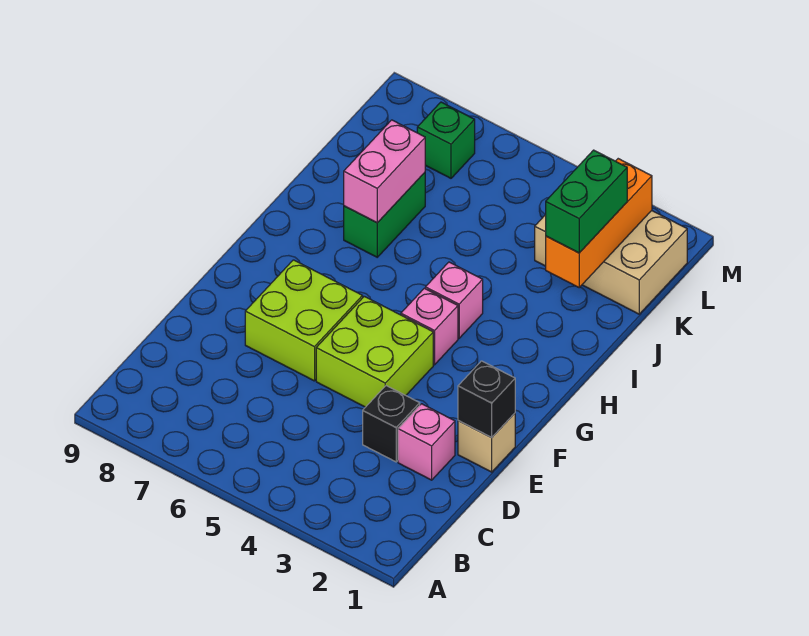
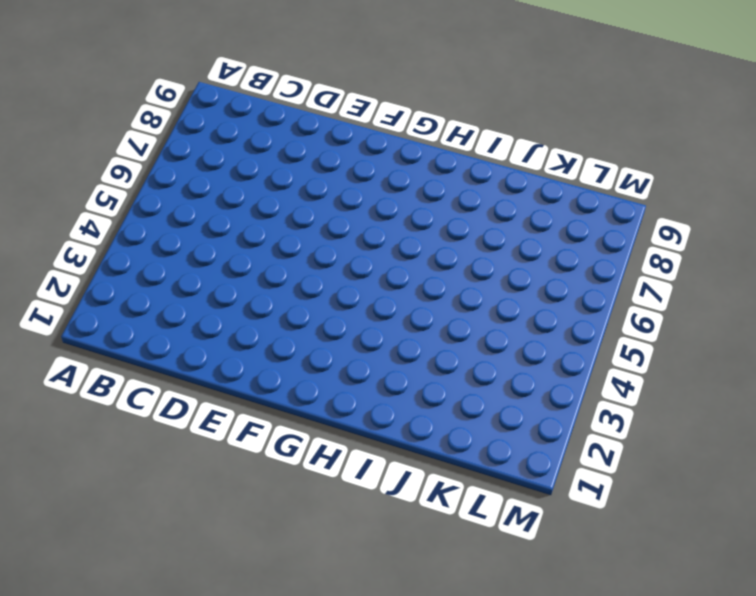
none -> pink 1x1 brick [398,404,455,480]
none -> black 1x1 brick [363,386,420,462]
none -> tan 1x1 brick [458,413,515,472]

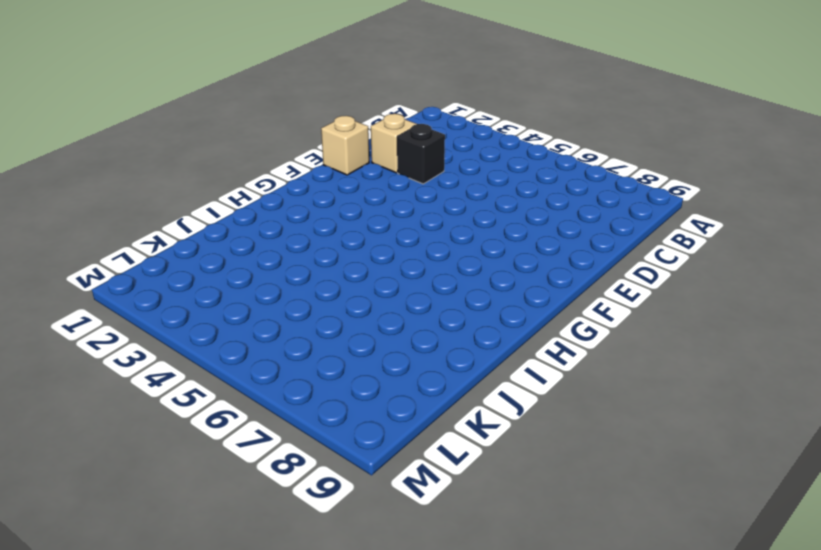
tan 1x1 brick [371,114,416,173] -> pink 1x1 brick [398,404,455,480]
none -> lime 2x2 brick [316,296,433,407]
none -> lime 2x2 brick [245,260,363,381]
none -> pink 1x1 brick [401,288,458,365]

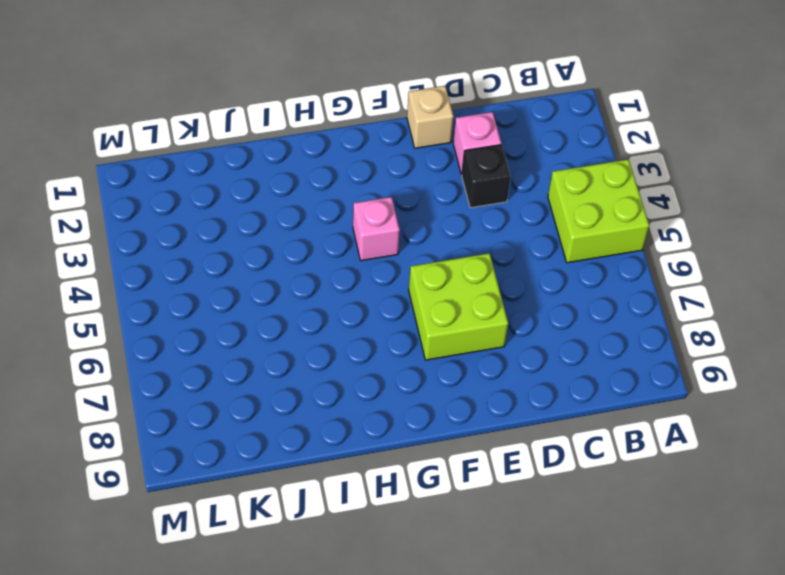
lime 2x2 brick [548,159,649,263] -> lime 2x2 brick moved to [316,296,433,407]
none -> pink 1x1 brick [425,262,483,338]
none -> green 1x2 brick [344,173,425,257]
none -> tan 2x3 brick [535,211,687,314]

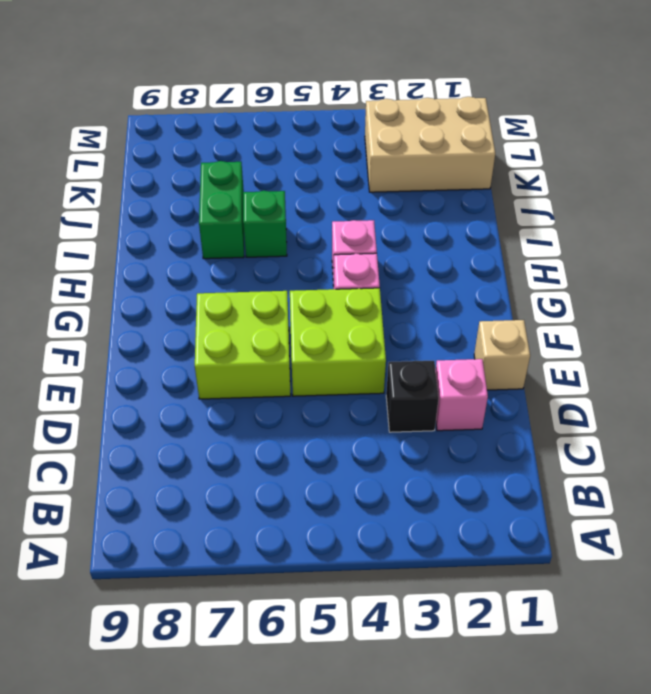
green 1x1 brick [243,191,287,257] -> green 1x1 brick moved to [417,102,475,178]
none -> black 1x1 brick [458,361,515,437]
none -> pink 1x2 brick [344,120,425,223]
none -> orange 1x3 brick [546,159,652,287]

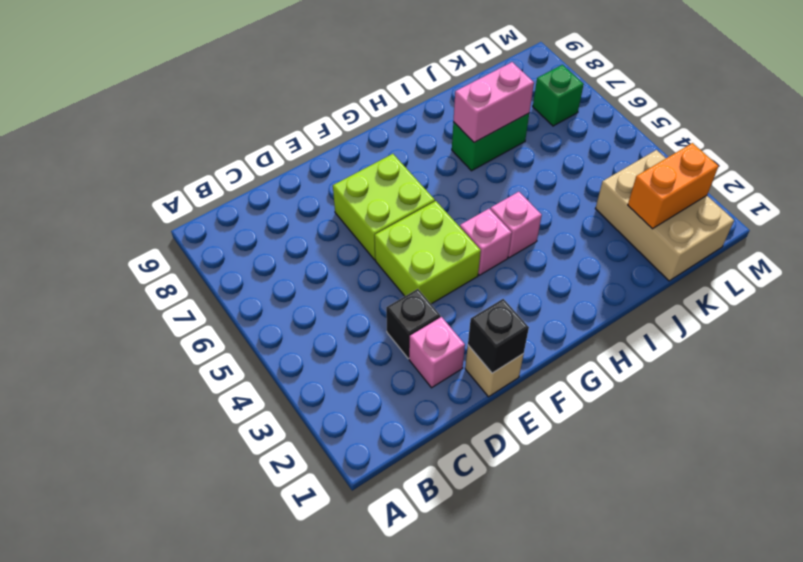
orange 1x2 brick [628,143,719,229] -> orange 1x3 brick [546,159,652,287]
none -> green 1x2 brick [546,150,627,253]

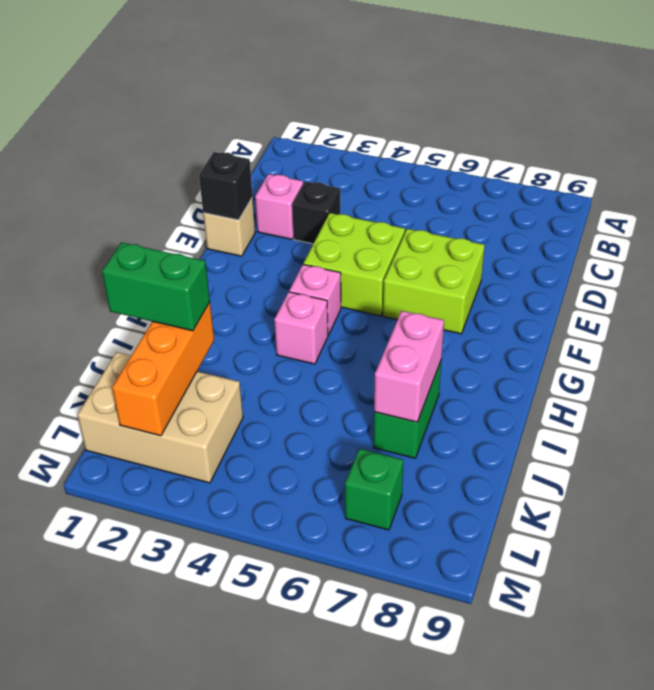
green 1x2 brick [102,242,210,331] -> green 1x2 brick turned to [546,150,627,253]

